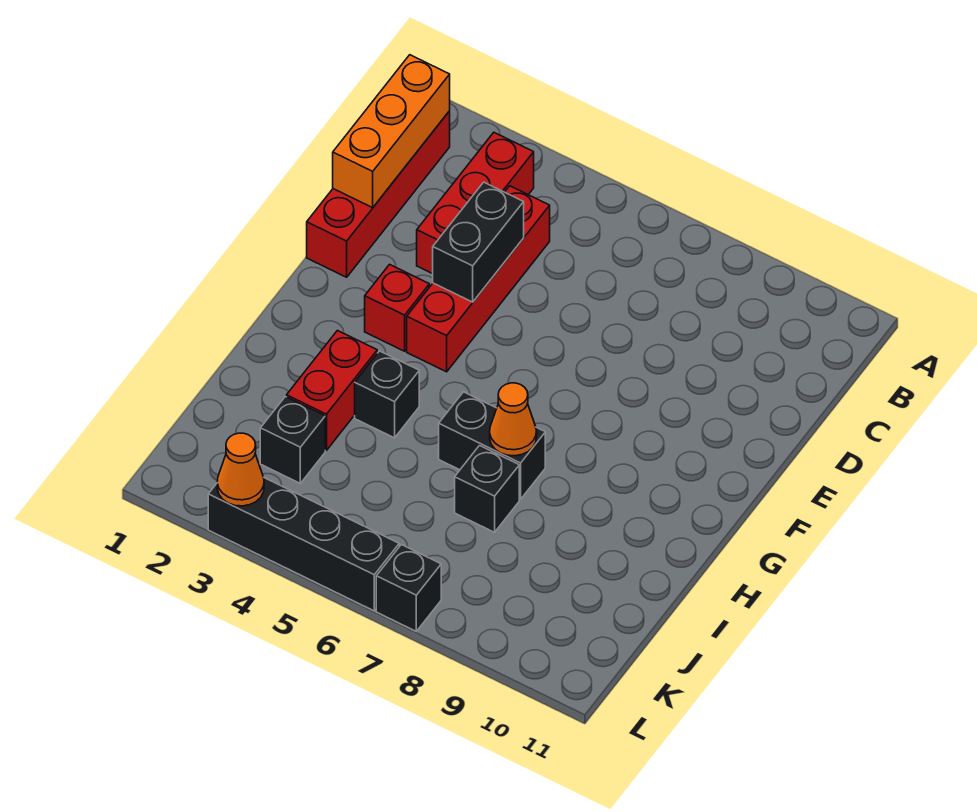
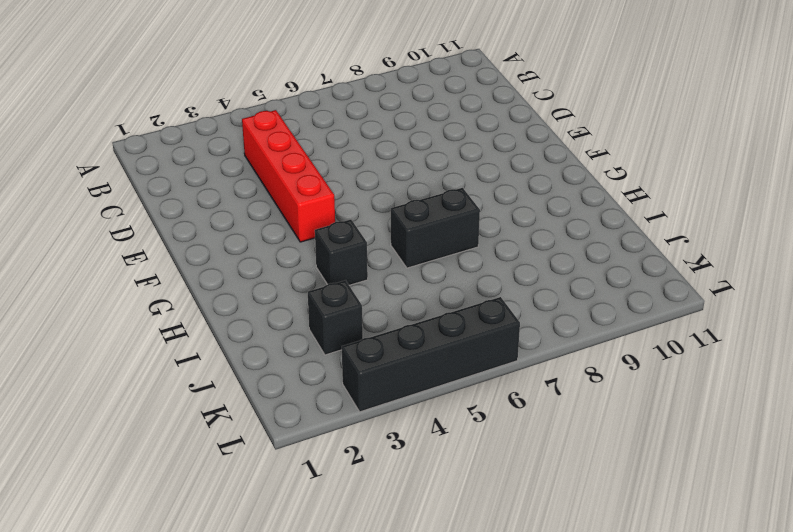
none -> red 1x4 brick [307,111,450,277]
none -> red 1x3 brick [417,133,534,274]
none -> red 1x1 brick [365,264,429,351]

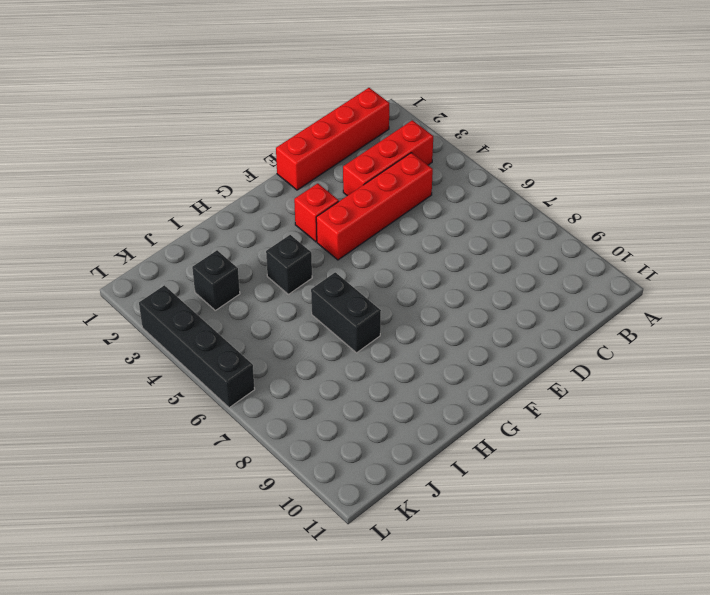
none -> red 1x2 brick [287,331,377,450]
none -> black 1x1 brick [455,446,519,532]
none -> black 1x1 brick [376,545,441,631]

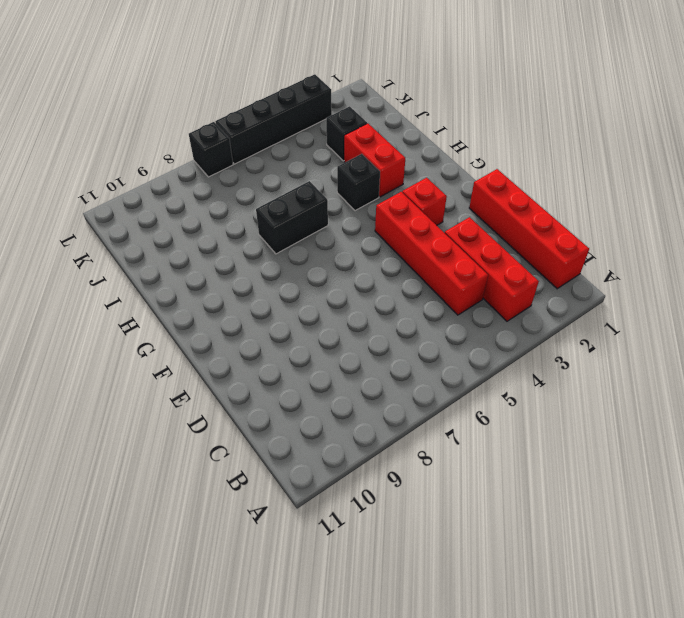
none -> black 1x1 brick [455,446,519,532]
none -> orange 1x3 brick [333,55,450,208]
none -> black 1x2 brick [433,182,524,302]

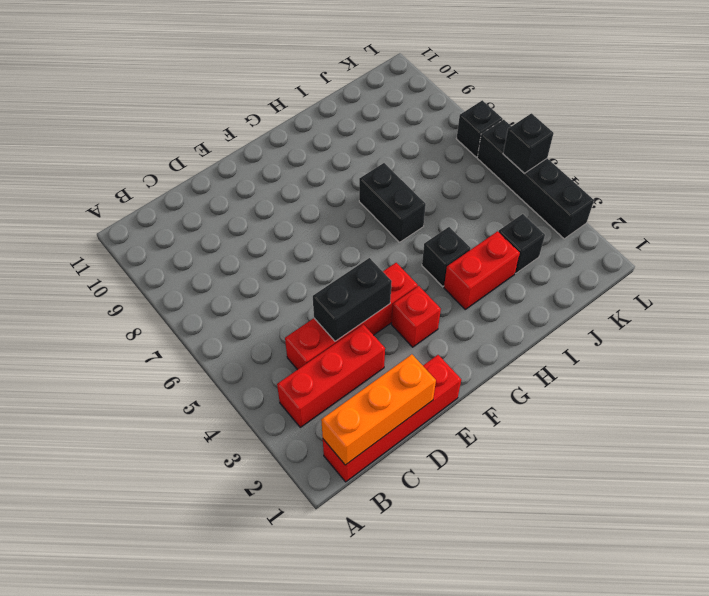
black 1x1 brick [503,113,554,173] -> black 1x1 brick moved to [455,446,519,532]
none -> orange 1x1 cone [490,383,537,456]
none -> orange 1x1 cone [217,433,264,506]

